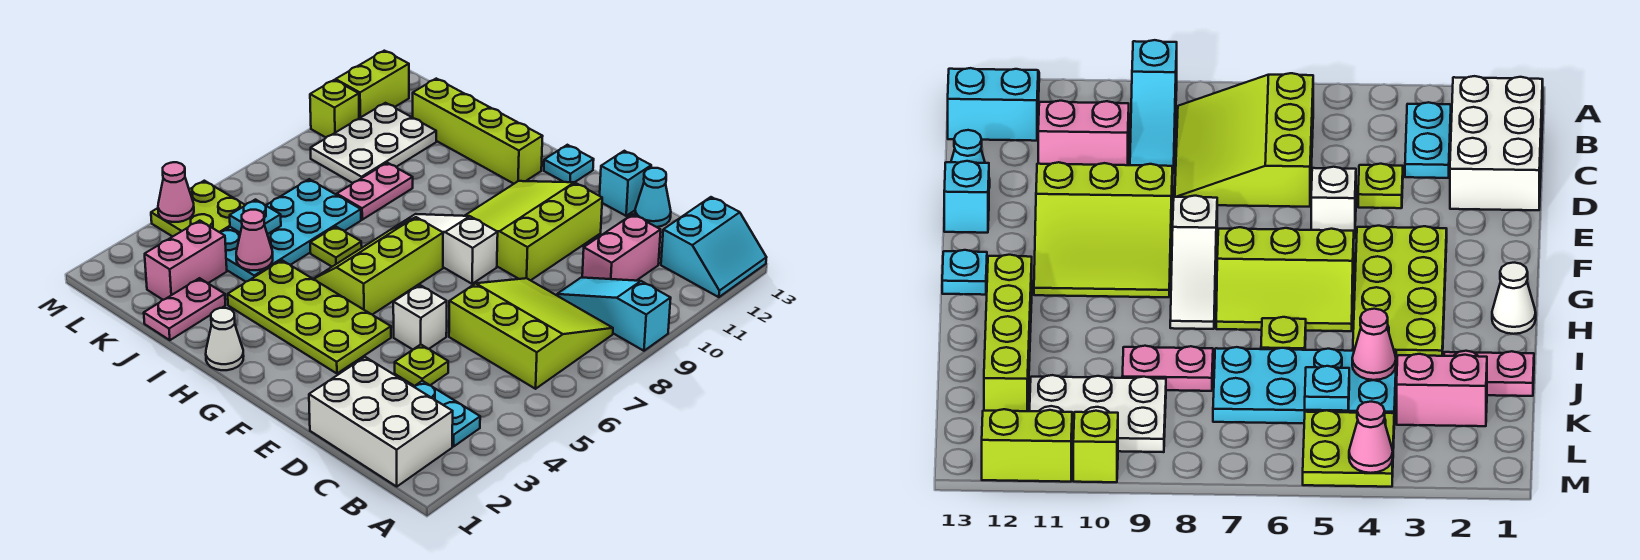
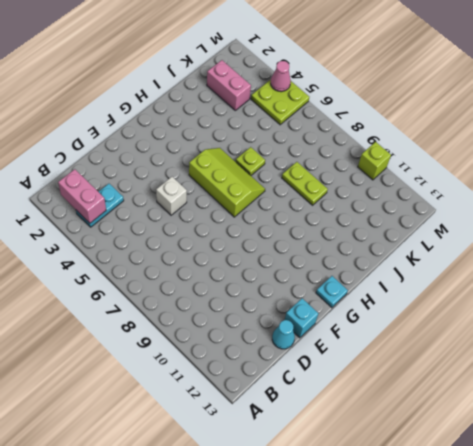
pink 1x2 brick [58,169,106,223] -> pink 1x2 brick moved to [582,214,661,281]
lime 1x2 plate [282,162,328,205] -> pink 1x2 plate [337,163,413,220]
none -> cyan 1x3 slope [557,278,671,351]
none -> cyan 2x2 slope [661,197,766,297]
none -> white 2x3 brick [309,357,453,486]

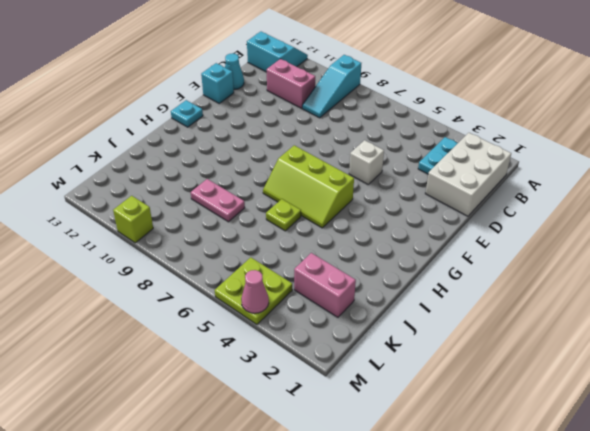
none -> lime 3x3 slope [449,278,613,389]
none -> lime 1x1 plate [395,345,448,386]
none -> lime 3x3 slope [465,181,602,280]

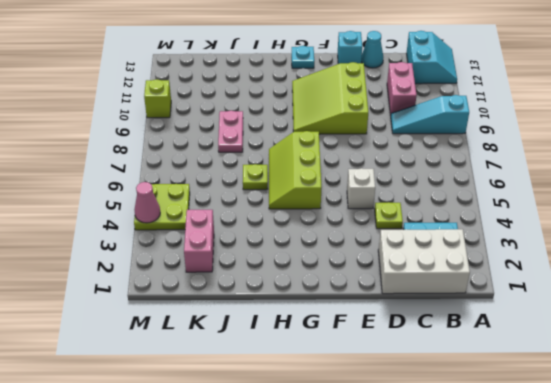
none -> lime 3x3 slope [449,278,613,389]
none -> lime 2x4 plate [228,260,391,373]
none -> white 1x3 slope [394,214,498,284]

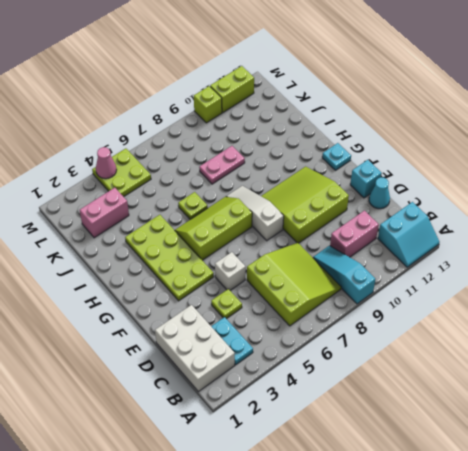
none -> white 1x1 cone [206,308,244,370]
none -> lime 1x4 brick [413,79,543,184]
none -> pink 1x2 plate [144,278,225,340]

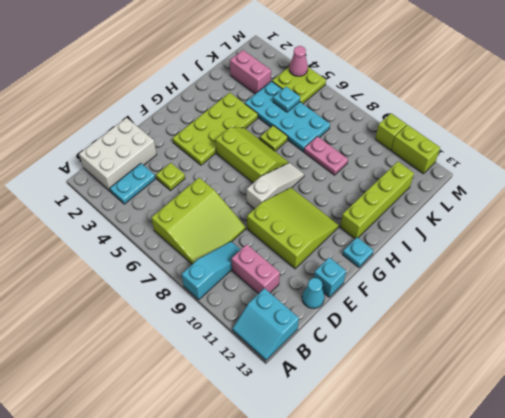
none -> white 1x1 brick [393,285,447,349]
none -> white 1x1 cone [206,308,244,370]
none -> pink 1x2 plate [144,278,225,340]

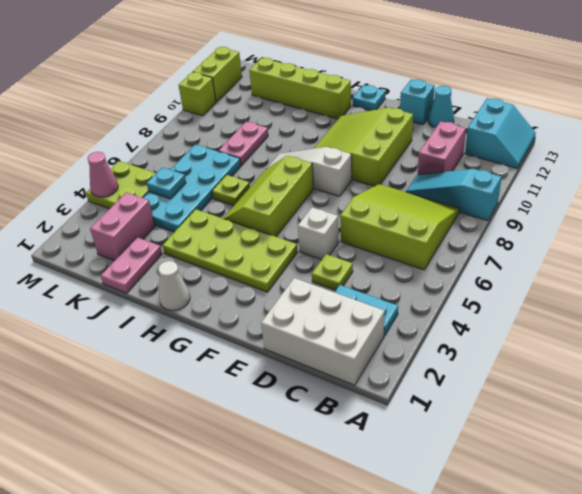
none -> white 2x3 plate [311,103,436,183]
none -> pink 1x1 cone [236,210,273,270]

